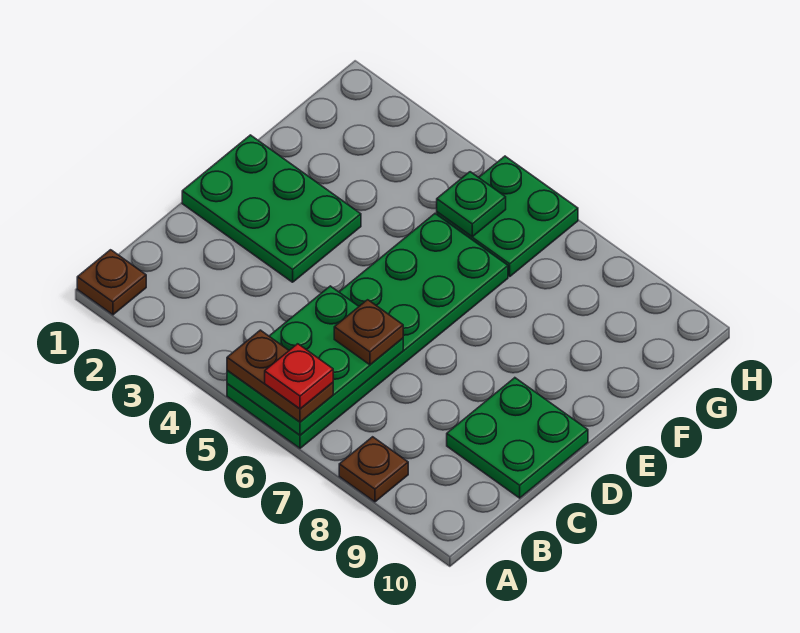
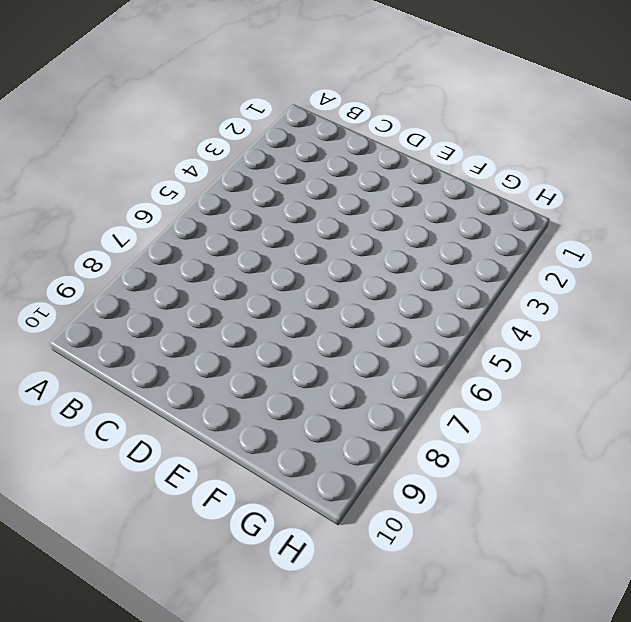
none -> brown 1x1 plate [77,250,146,315]
none -> green 2x6 plate [227,214,508,448]

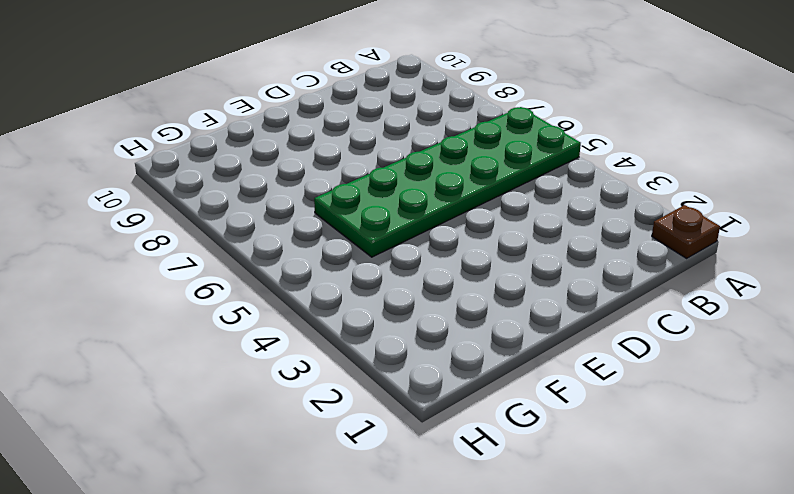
none -> brown 1x1 plate [339,437,408,502]
none -> green 2x2 plate [447,378,588,498]

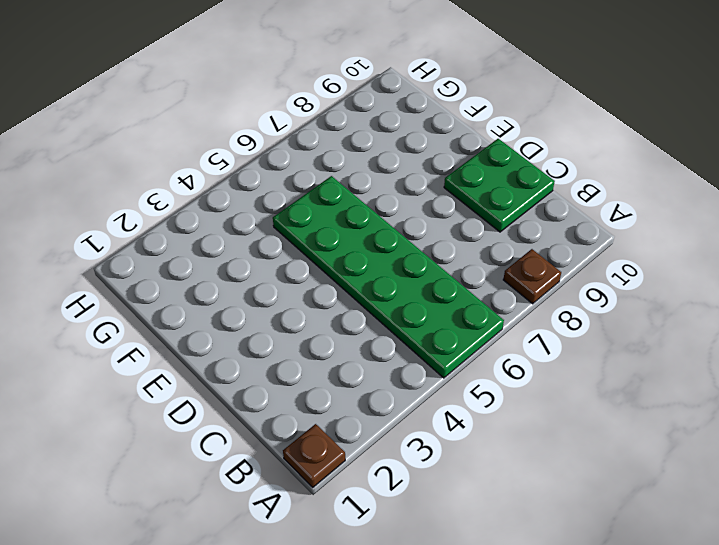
none -> green 2x3 plate [182,135,361,282]
none -> green 2x2 plate [437,156,578,276]

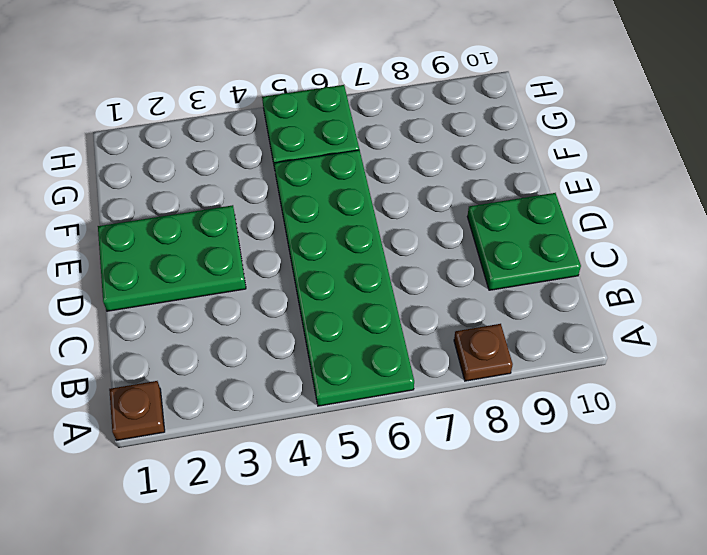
none -> green 2x3 plate [227,286,403,435]
none -> green 1x1 plate [437,172,506,237]

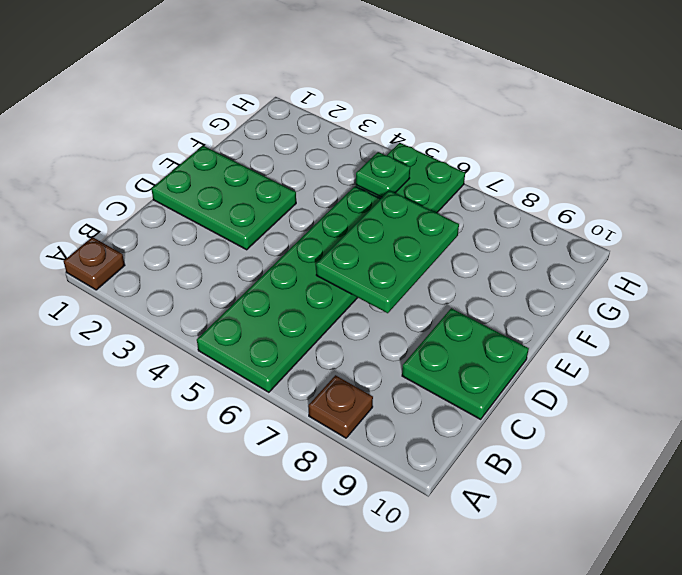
green 2x3 plate [316,191,459,313] -> green 2x3 plate moved to [227,286,403,435]
none -> brown 1x2 plate [227,330,333,422]
none -> brown 1x1 plate [334,300,403,365]

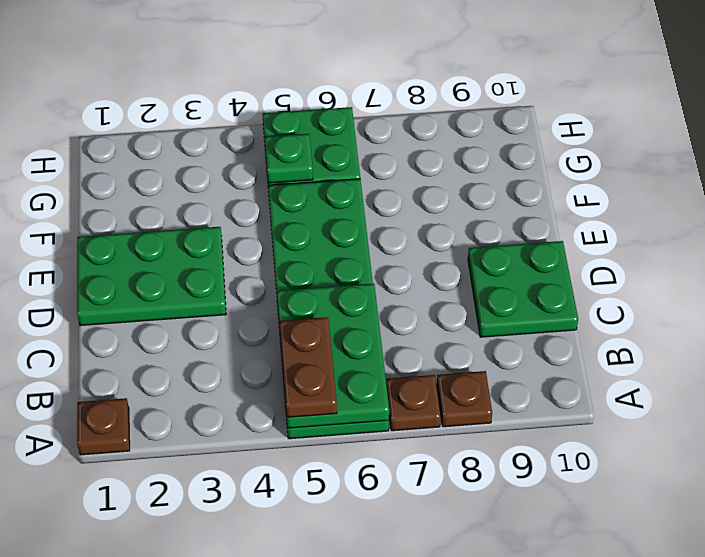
brown 1x2 plate [279,317,337,417] -> brown 1x2 plate turned to [227,330,333,422]
brown 1x1 plate [386,375,441,431] -> brown 1x1 plate moved to [334,300,403,365]
none -> red 1x1 plate [265,344,333,409]

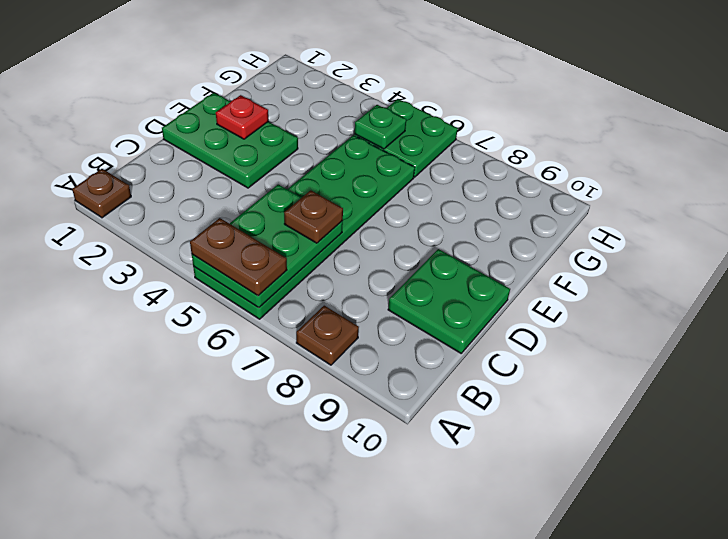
red 1x1 plate [216,95,268,139] -> red 1x1 plate moved to [265,344,333,409]

